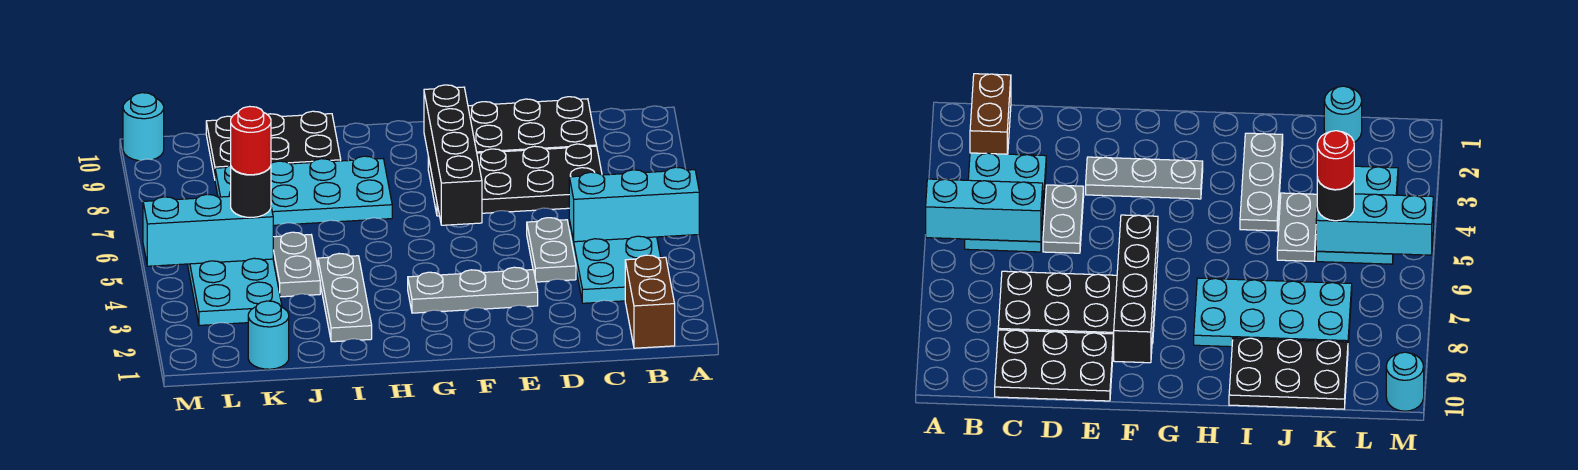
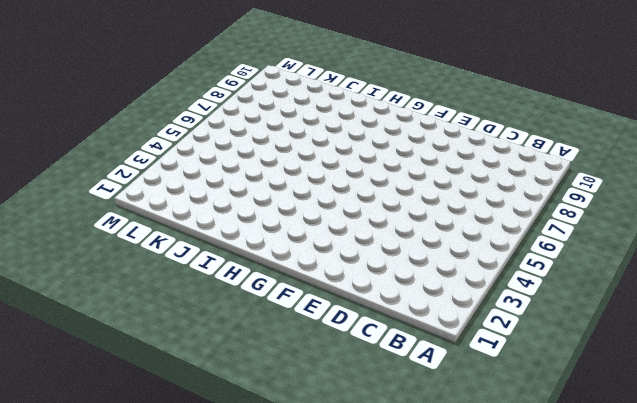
none -> brown 1x2 brick [625,255,675,348]
none -> cyan 2x3 plate [569,220,661,303]
none -> black 2x4 plate [428,144,602,216]

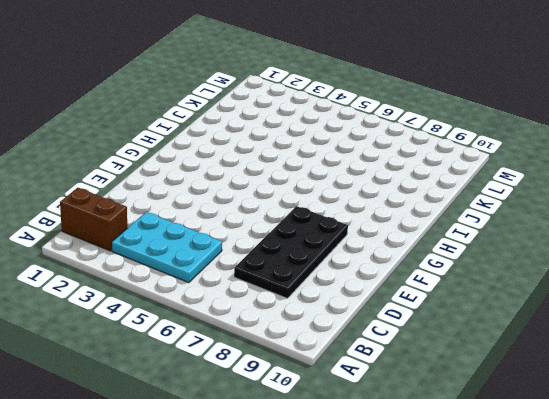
none -> black 2x3 plate [468,97,597,153]
none -> grey 1x2 plate [527,218,576,282]
none -> grey 1x3 plate [408,267,538,313]

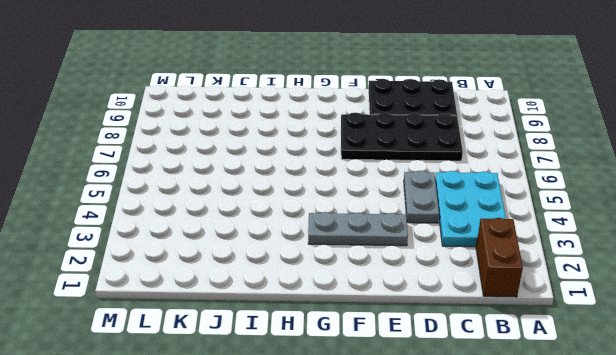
none -> cyan 2x4 plate [215,156,392,225]
none -> grey 1x3 plate [318,254,372,342]
none -> black 2x3 plate [206,111,341,179]

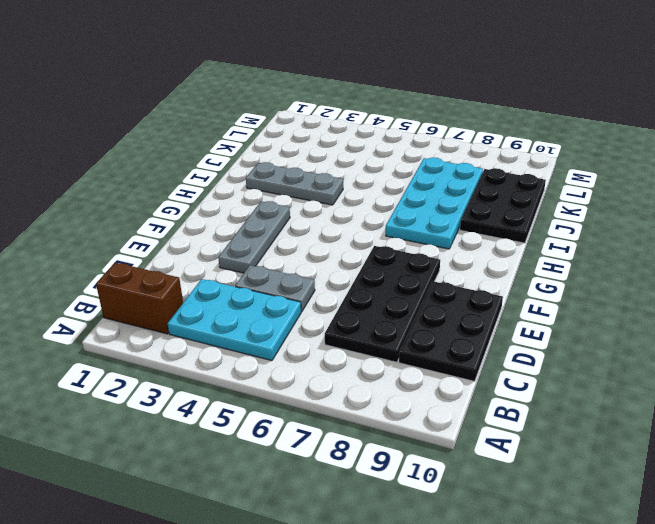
none -> grey 1x2 plate [273,232,320,297]
none -> cyan 1x1 round brick [248,301,289,369]
none -> cyan 2x3 plate [187,258,282,325]

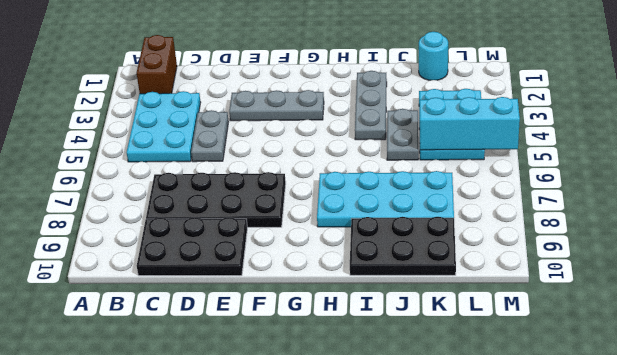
none -> cyan 1x1 round brick [123,93,164,161]
none -> cyan 1x3 brick [569,167,699,242]
none -> black 1x4 brick [424,85,482,225]

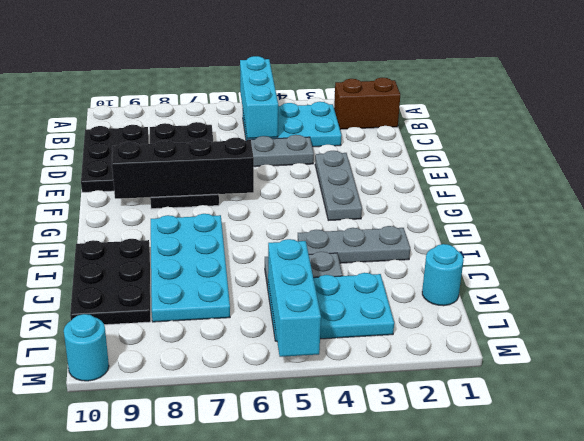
none -> black 1x1 round brick [231,166,271,217]
none -> red 1x1 round brick [231,106,271,175]

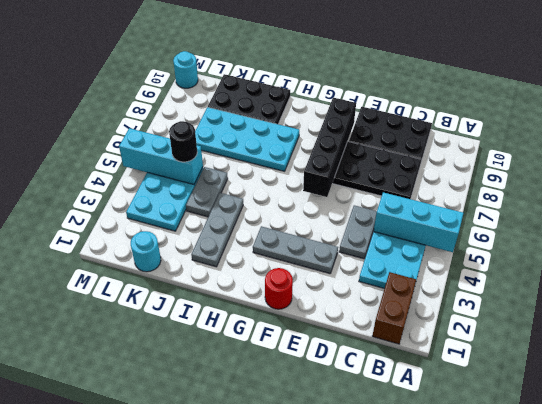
red 1x1 round brick [265,268,293,309] -> red 1x1 round brick moved to [231,106,271,175]

